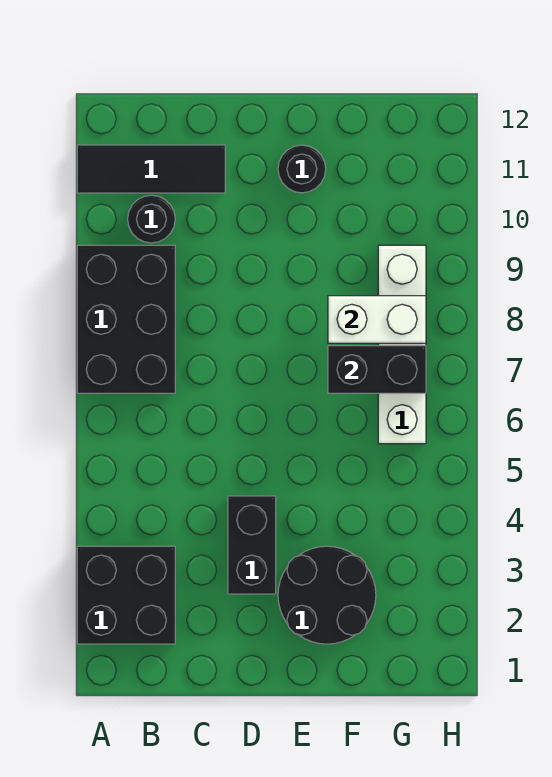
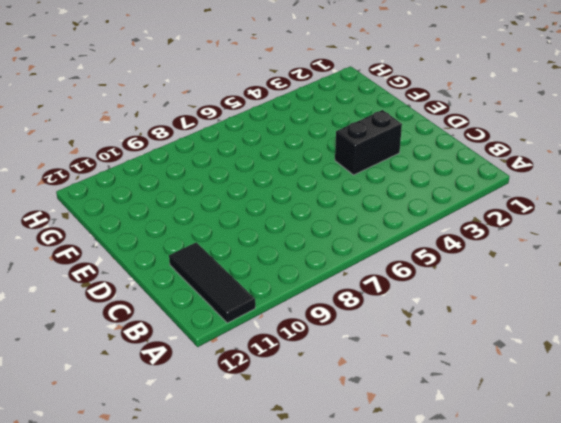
none -> black 2x2 brick [77,546,175,644]
none -> black 2x3 brick [77,245,175,393]

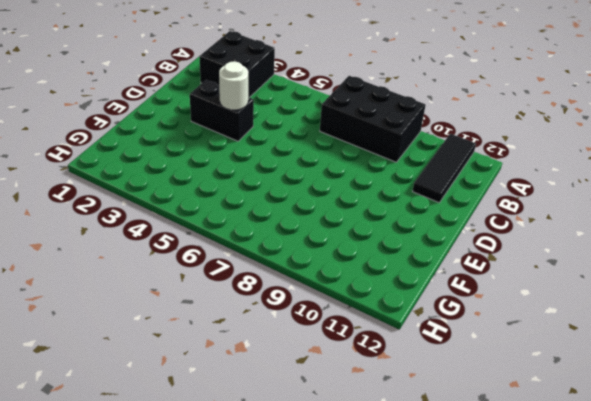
white 1x1 round brick [219,61,248,110] -> none
none -> black 1x1 round brick [128,195,175,243]
none -> black 2x2 round brick [278,546,376,644]

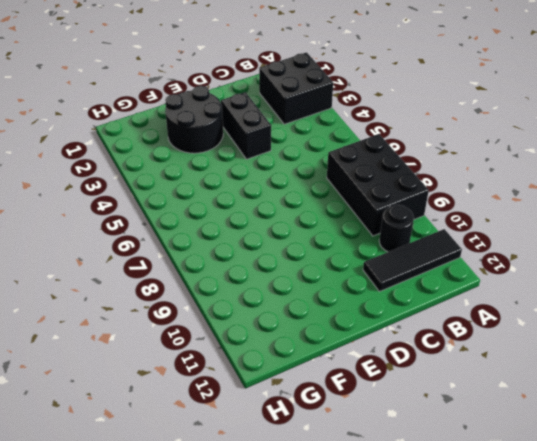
none -> black 1x1 round brick [278,145,326,193]
none -> white 1x4 brick [378,245,426,444]

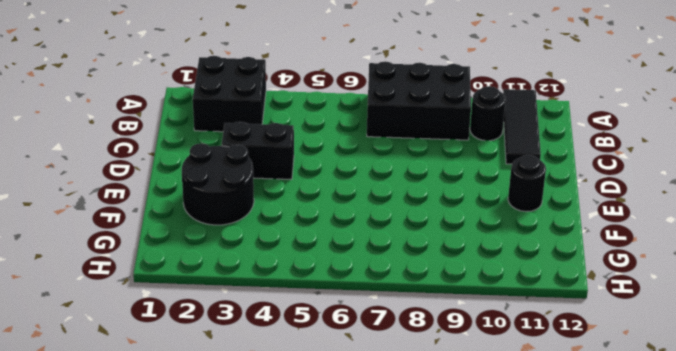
none -> white 1x4 brick [378,245,426,444]
none -> black 1x2 brick [328,346,426,393]

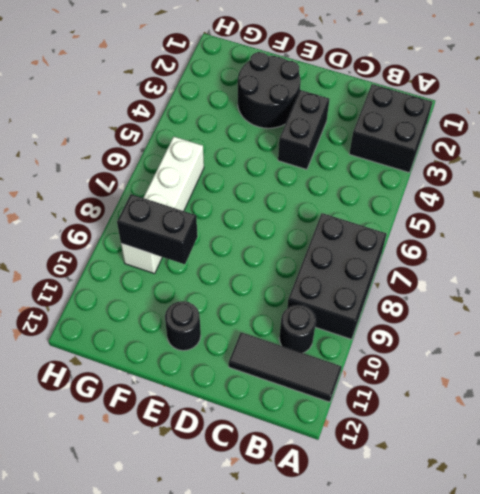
black 1x2 brick [117,194,198,264] -> black 1x2 brick moved to [328,346,426,393]
none -> white 1x2 brick [328,296,426,343]

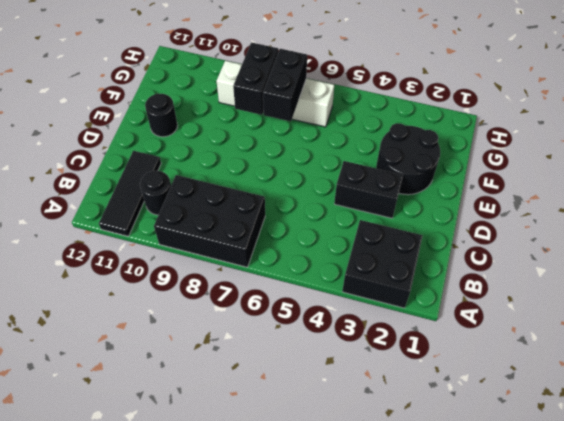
black 1x2 brick [233,42,278,115] -> white 1x2 brick [328,296,426,343]

